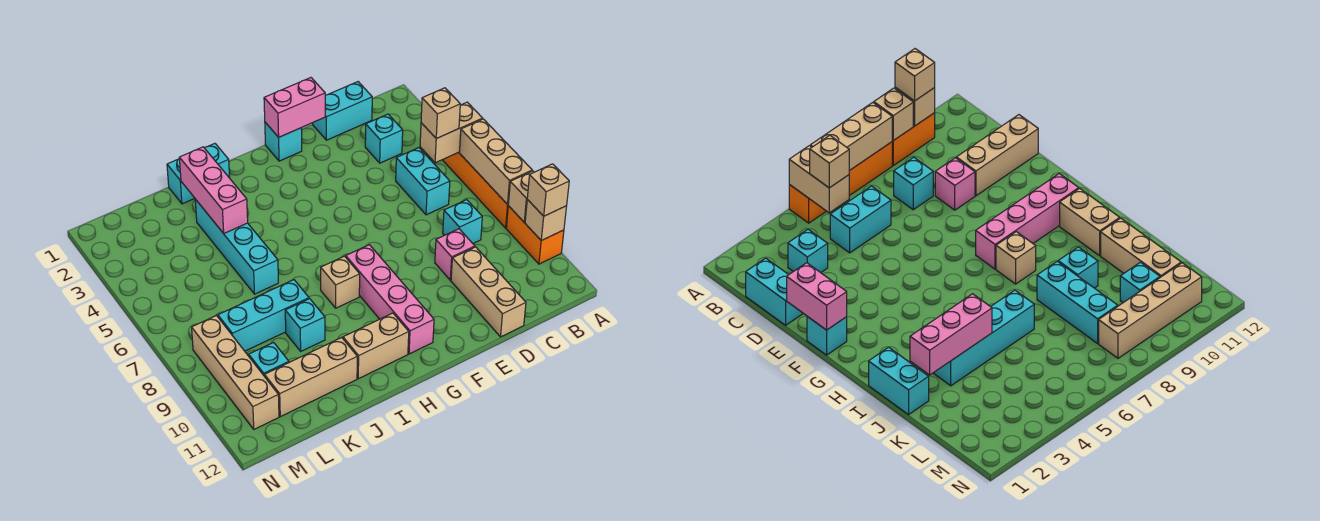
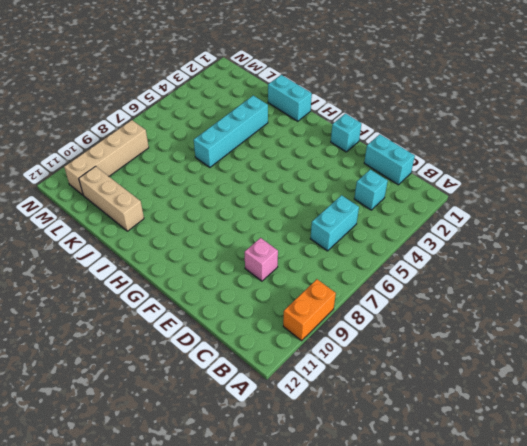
none -> orange 1x4 brick [443,152,508,228]
none -> cyan 1x1 brick [443,200,482,243]
none -> tan 1x3 brick [451,247,526,337]

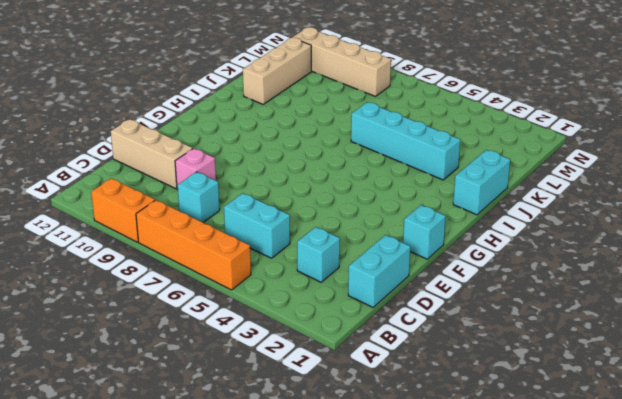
none -> pink 1x4 brick [346,245,434,354]
none -> tan 1x1 brick [321,256,360,308]
none -> tan 1x2 brick [343,313,409,379]

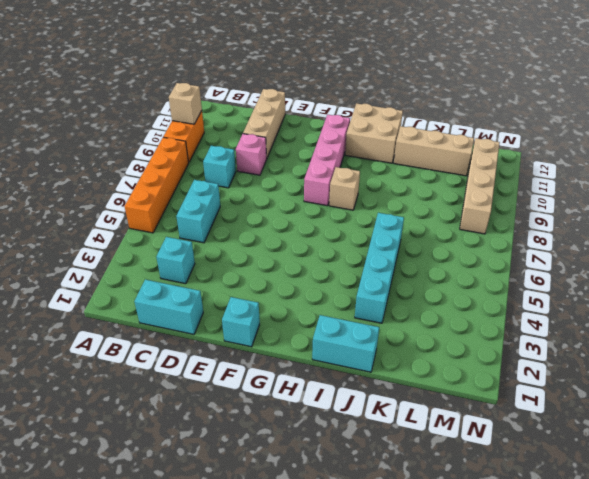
tan 2x2 brick [345,103,403,163] -> tan 1x2 brick [343,313,409,379]
none -> cyan 1x3 brick [218,280,309,351]
none -> cyan 1x1 brick [285,299,325,351]
none -> cyan 1x1 brick [249,342,289,376]

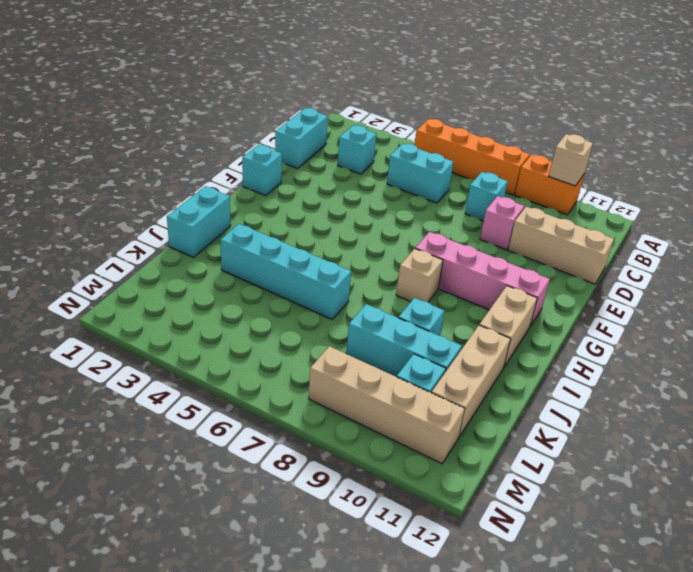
cyan 1x3 brick [346,304,462,377] -> cyan 1x3 brick turned to [218,280,309,351]
none -> tan 1x2 brick [420,102,483,163]
none -> tan 1x3 brick [459,119,532,204]
none -> tan 1x1 brick [508,171,534,222]

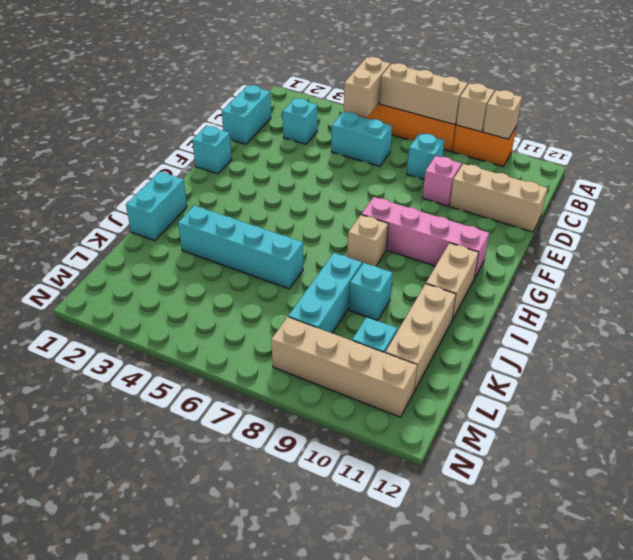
none -> pink 1x2 brick [264,78,325,137]
none -> pink 1x3 brick [179,147,248,233]
none -> tan 1x1 brick [527,164,569,216]

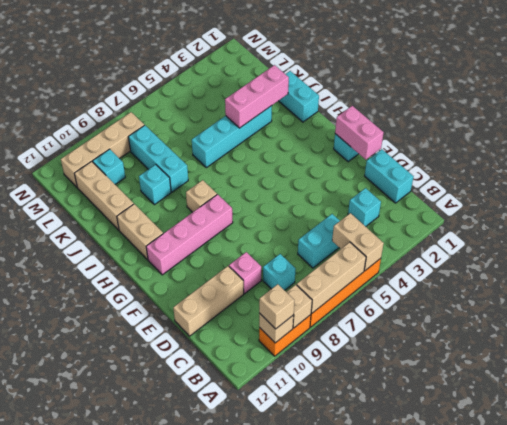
none -> tan 1x1 brick [421,88,460,139]

